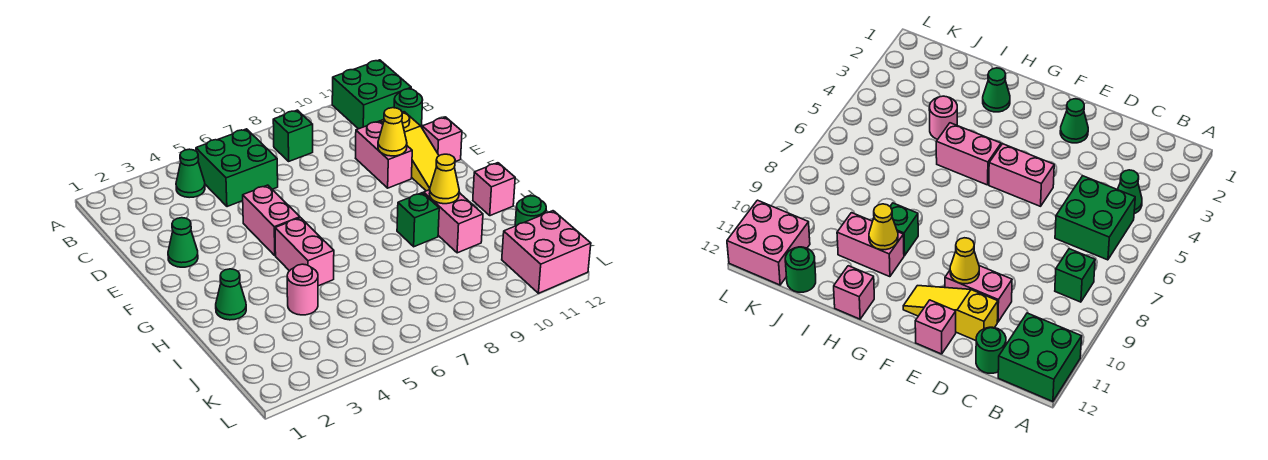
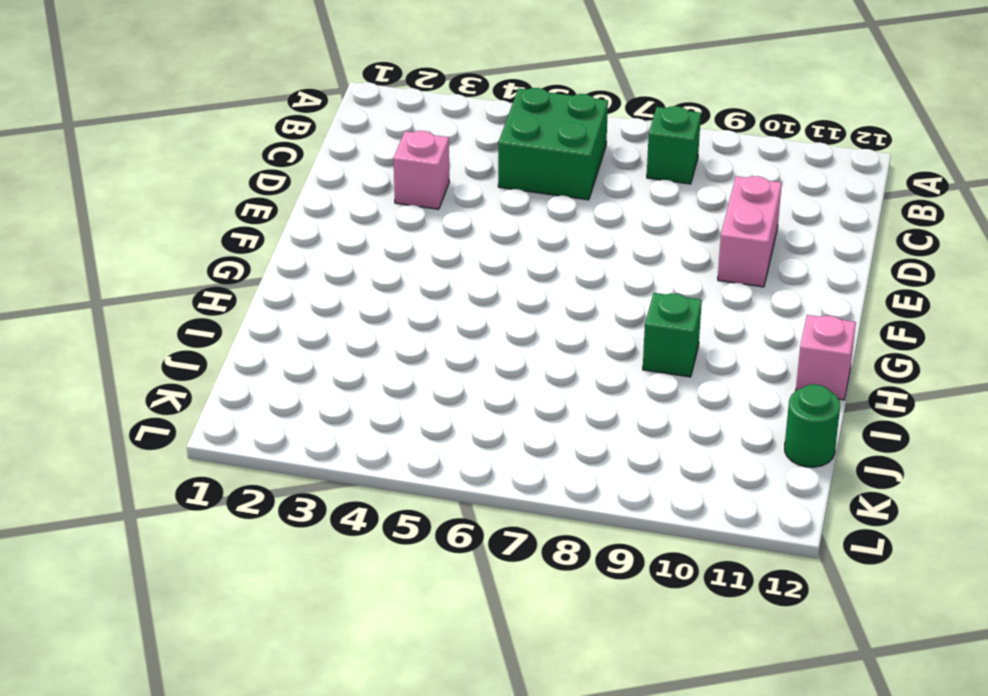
pink 1x1 brick [393,131,449,209] -> pink 1x1 brick moved to [422,117,462,162]
none -> green 2x2 brick [332,60,411,129]
none -> green 1x1 cone [176,149,205,198]
none -> green 1x1 round brick [394,89,423,127]

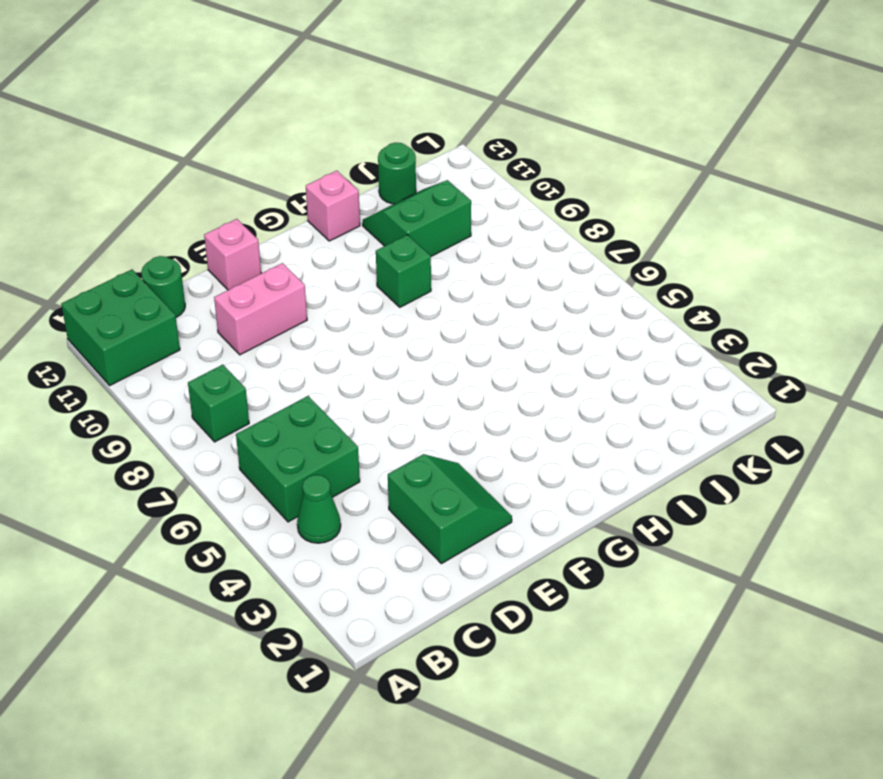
green 2x2 slope [388,454,512,564] -> green 1x1 cone [168,218,198,267]
green 2x2 slope [363,180,471,256] -> pink 1x2 brick [424,190,483,253]
none -> yellow 1x3 slope [381,112,439,191]
none -> pink 1x2 brick [243,185,300,256]
none -> pink 1x2 brick [275,218,334,286]

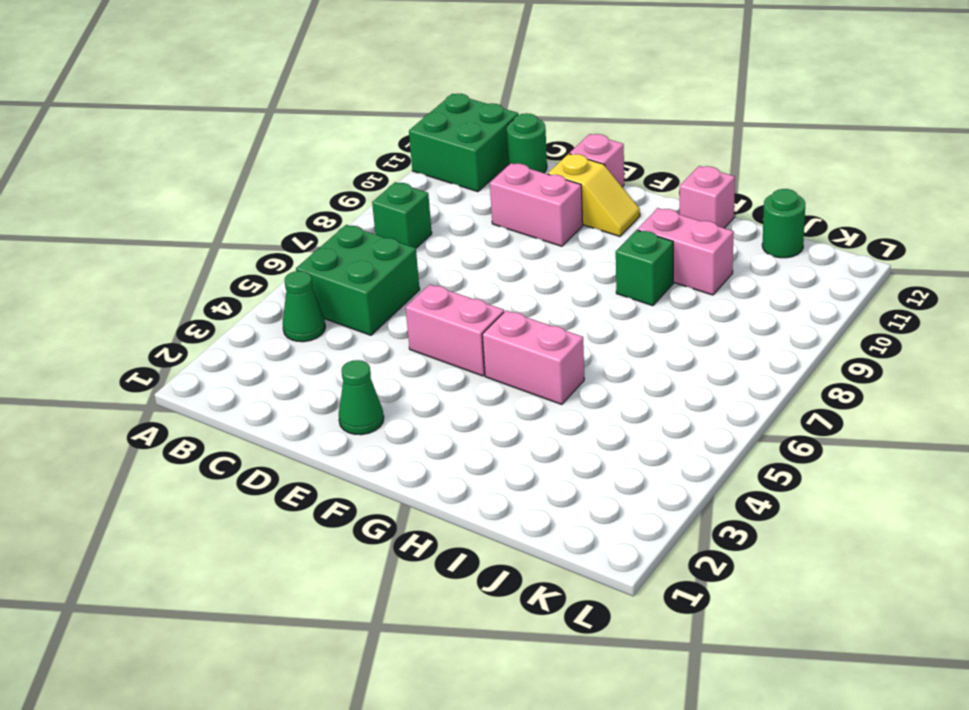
yellow 1x2 slope [548,154,640,236] -> yellow 1x3 slope [381,112,439,191]
none -> green 1x1 cone [216,269,246,320]
none -> pink 1x1 round brick [287,264,318,315]
none -> pink 2x2 brick [502,211,591,293]

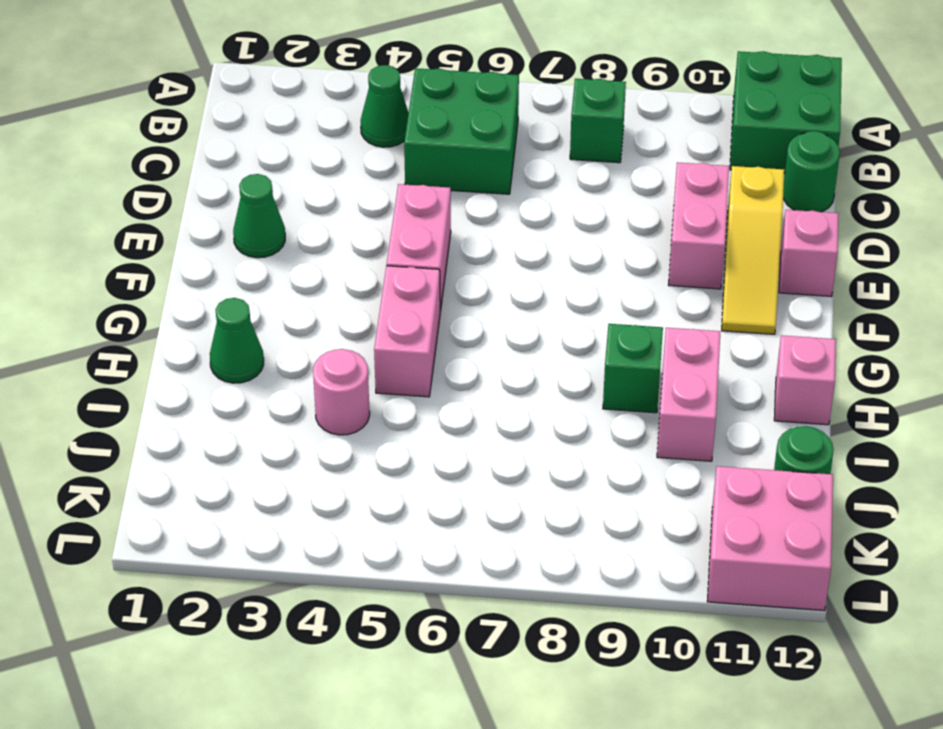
none -> yellow 1x1 cone [378,108,407,156]
none -> yellow 1x1 cone [429,154,459,204]

